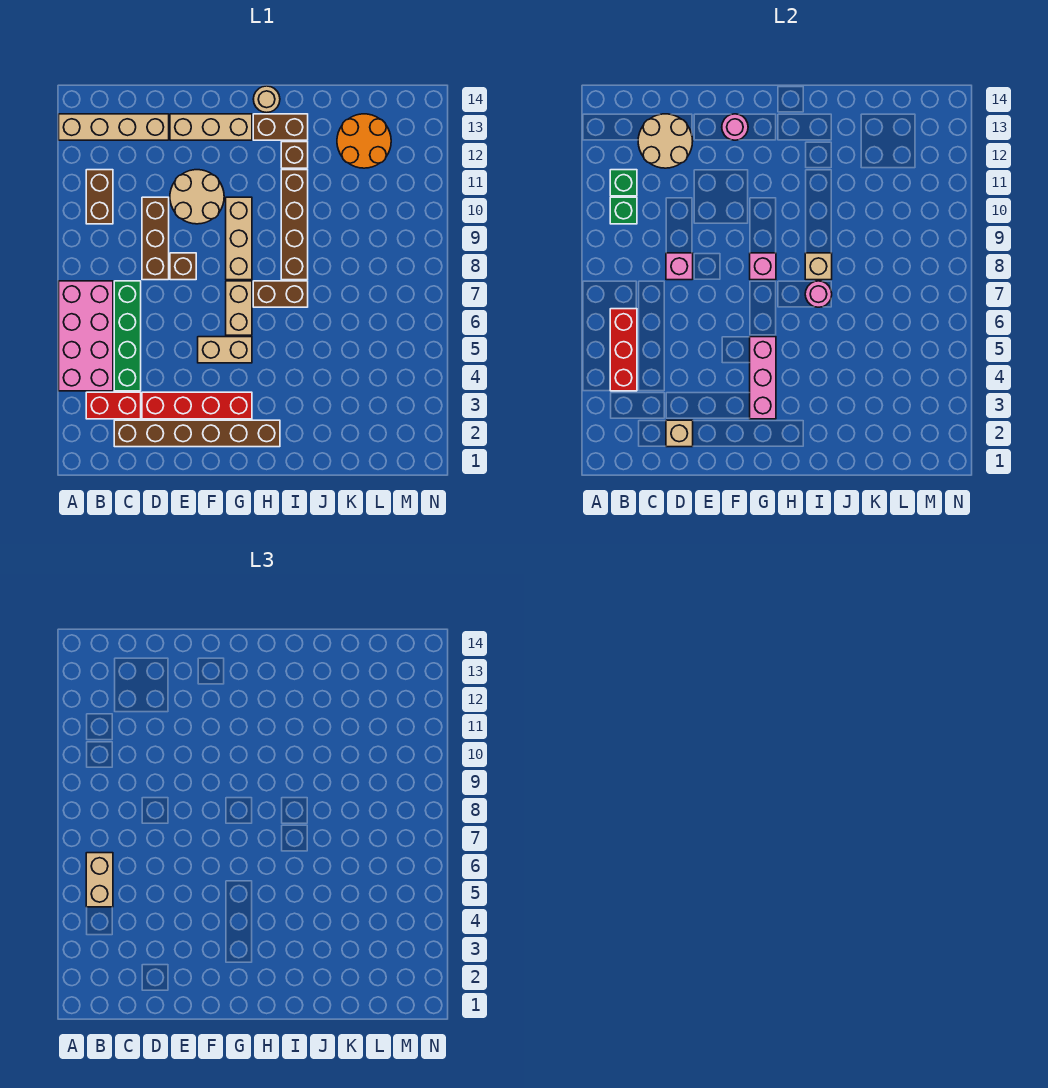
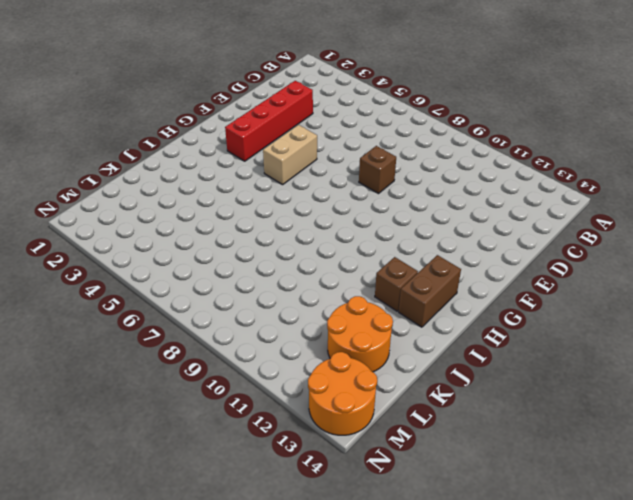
orange 2x2 round brick [308,352,377,435] -> none
none -> pink 2x4 brick [59,281,113,391]
none -> tan 1x4 brick [59,114,169,140]
none -> red 1x2 brick [86,392,141,419]
none -> brown 1x2 brick [86,170,113,224]

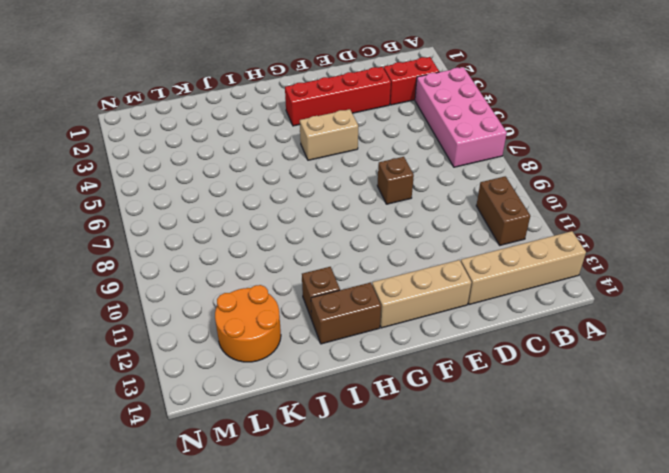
none -> brown 1x6 brick [114,420,280,447]
none -> green 1x4 brick [114,281,141,391]
none -> brown 1x3 brick [142,197,169,280]
none -> tan 2x2 round brick [170,170,224,224]

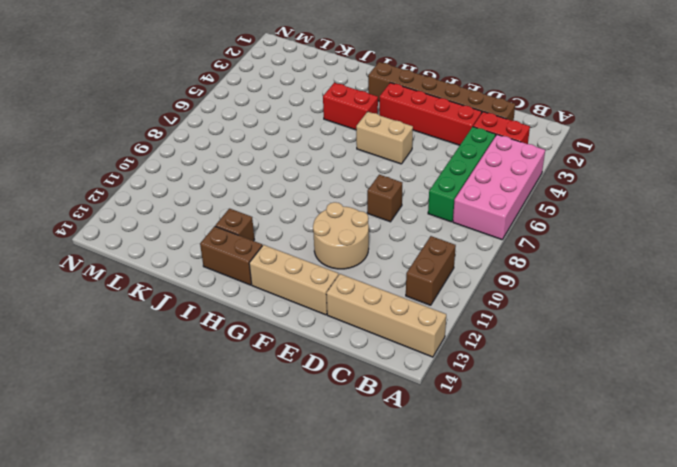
red 1x2 brick [323,83,378,130] -> none
none -> brown 1x3 brick [142,197,169,280]
none -> tan 1x2 brick [226,281,252,335]
none -> tan 1x3 brick [226,197,252,280]
none -> brown 1x2 brick [253,281,308,307]

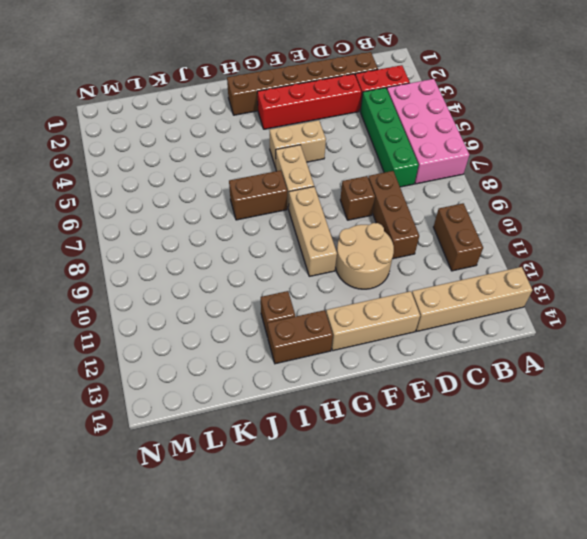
none -> tan 1x1 round brick [253,86,280,113]
none -> brown 1x4 brick [281,170,308,280]
none -> orange 2x2 round brick [337,114,391,168]
none -> red 1x3 brick [610,309,637,391]

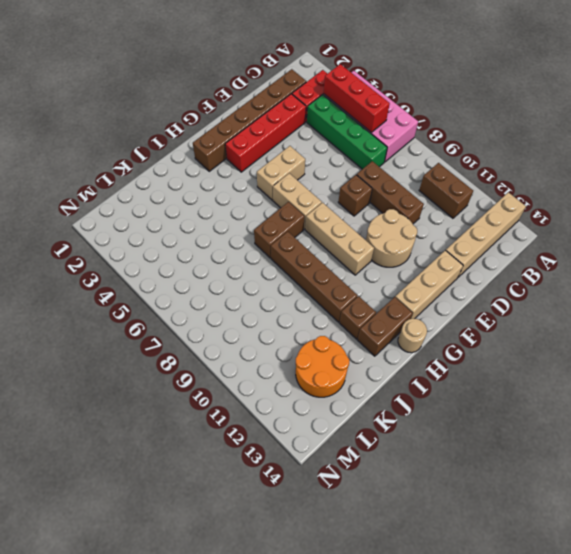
none -> green 1x1 brick [610,197,637,224]
none -> green 1x1 brick [610,170,637,196]
none -> tan 2x2 round brick [638,114,693,168]
none -> tan 1x1 brick [666,420,693,447]

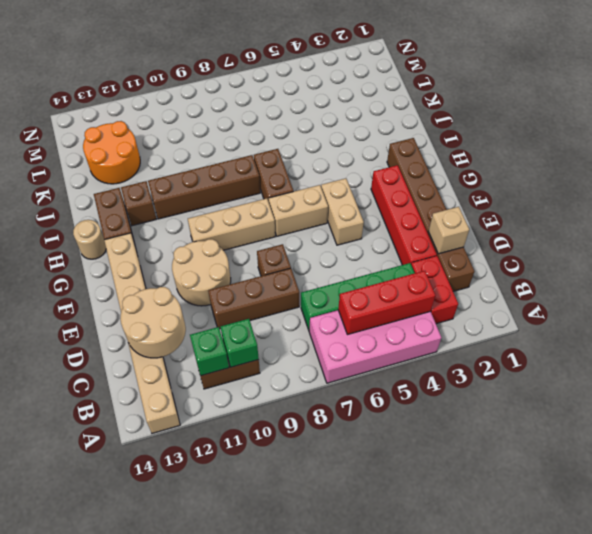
none -> pink 1x1 brick [666,253,693,280]
none -> pink 1x1 round brick [722,114,748,140]
none -> pink 1x3 brick [750,337,776,419]
none -> pink 1x1 brick [750,253,776,280]

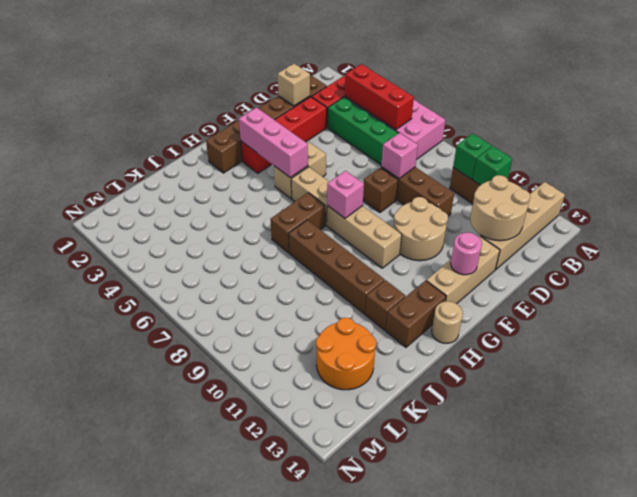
none -> pink 1x1 round brick [805,281,832,307]
none -> tan 1x1 brick [805,253,832,280]
none -> tan 1x2 brick [86,853,113,907]

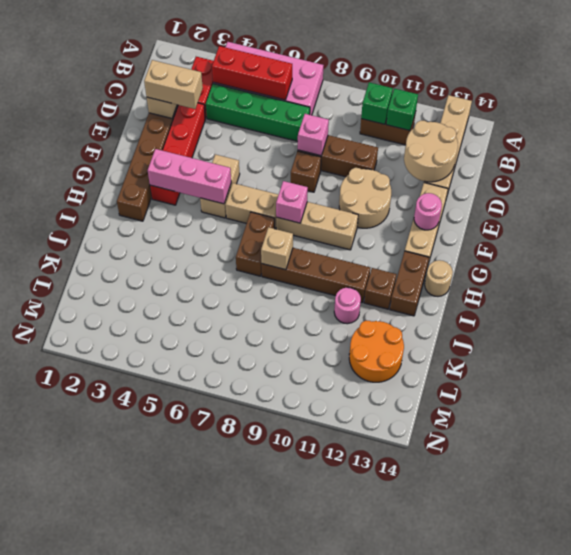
tan 1x2 brick [144,60,203,109] -> tan 1x2 brick moved to [86,853,113,907]
pink 1x1 round brick [334,287,361,324] -> pink 1x1 round brick moved to [805,281,832,307]

